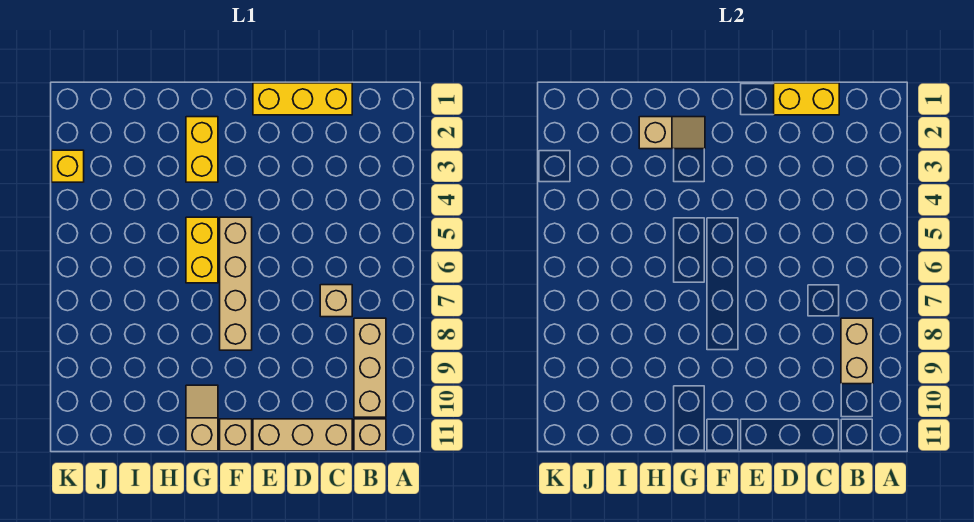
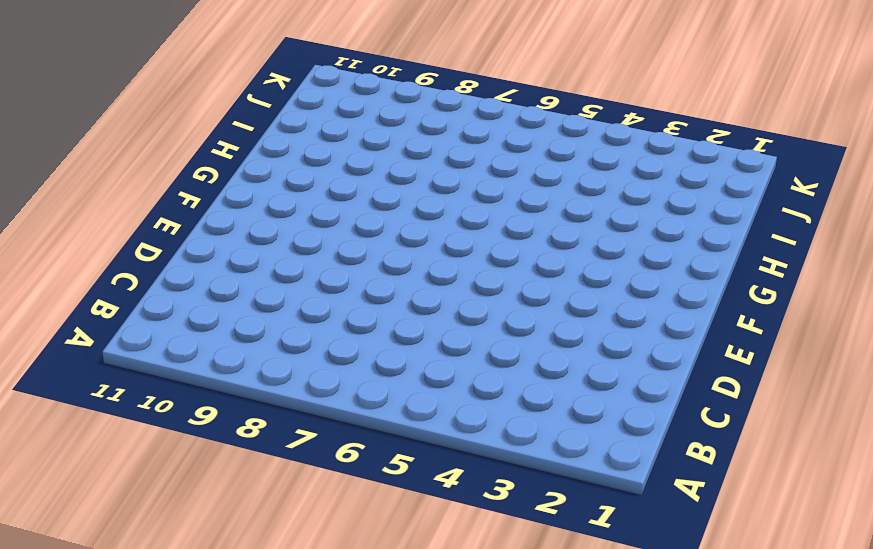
none -> tan 1x3 brick [354,318,386,417]
none -> tan 1x1 brick [354,419,386,451]
none -> yellow 1x3 brick [253,83,352,115]

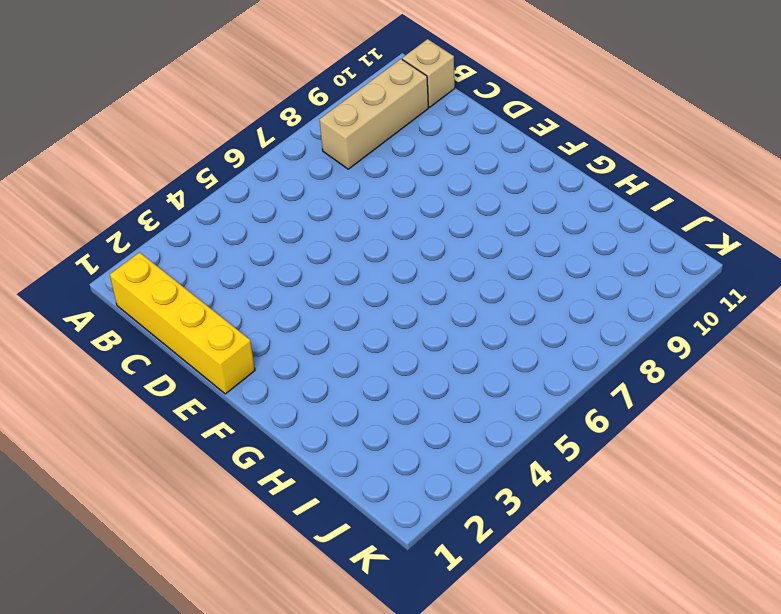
yellow 1x4 brick [110,252,255,394] -> yellow 1x3 brick [253,83,352,115]
none -> tan 1x1 brick [320,285,352,317]
none -> tan 1x3 brick [253,419,352,451]
none -> tan 1x4 brick [220,217,252,350]

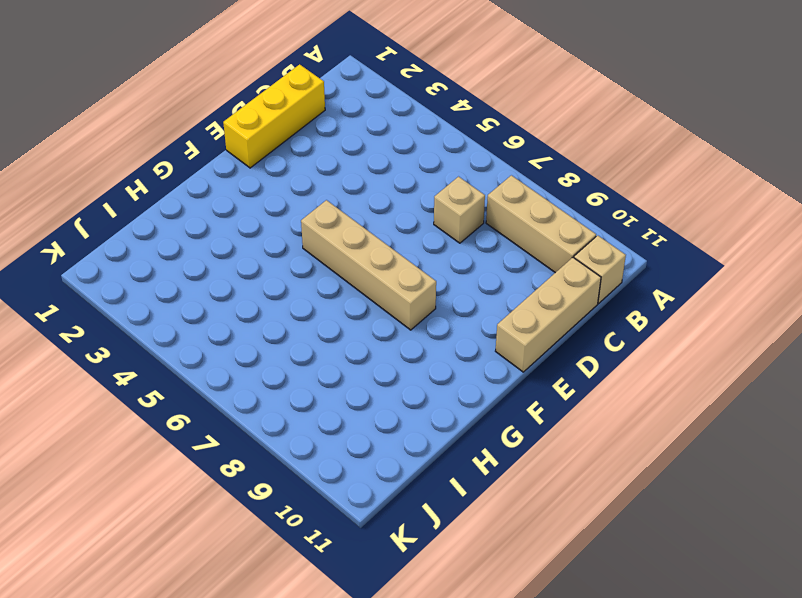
none -> tan 1x1 brick [220,419,252,451]
none -> yellow 1x2 brick [186,117,218,182]
none -> yellow 1x2 brick [186,217,218,283]

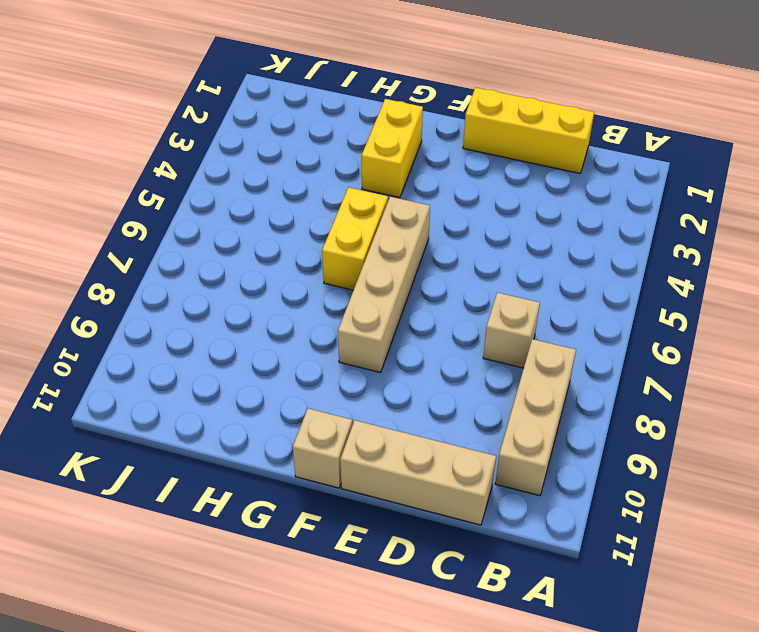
none -> tan 1x1 brick [354,419,386,451]
none -> tan 1x2 slope [186,385,218,451]
none -> yellow 1x1 brick [52,150,84,182]

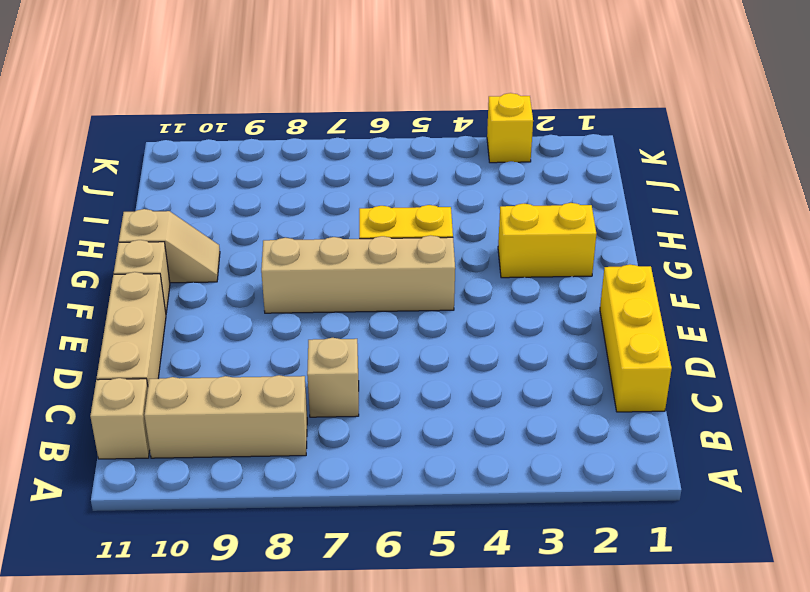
none -> tan 1x2 brick [841,318,873,384]
none -> yellow 1x2 brick [774,83,839,115]
none -> tan 1x2 slope [639,117,705,149]

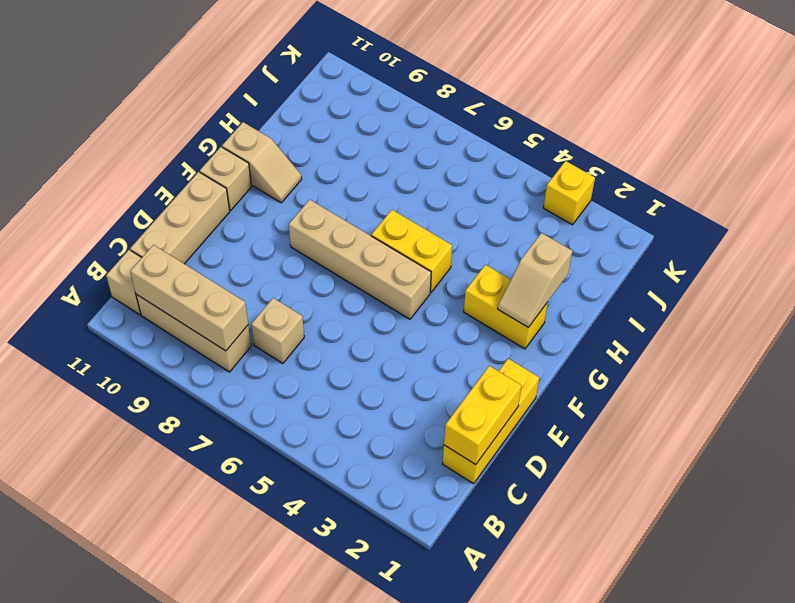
tan 1x3 brick [130,245,248,351] -> tan 1x2 brick [841,318,873,384]

